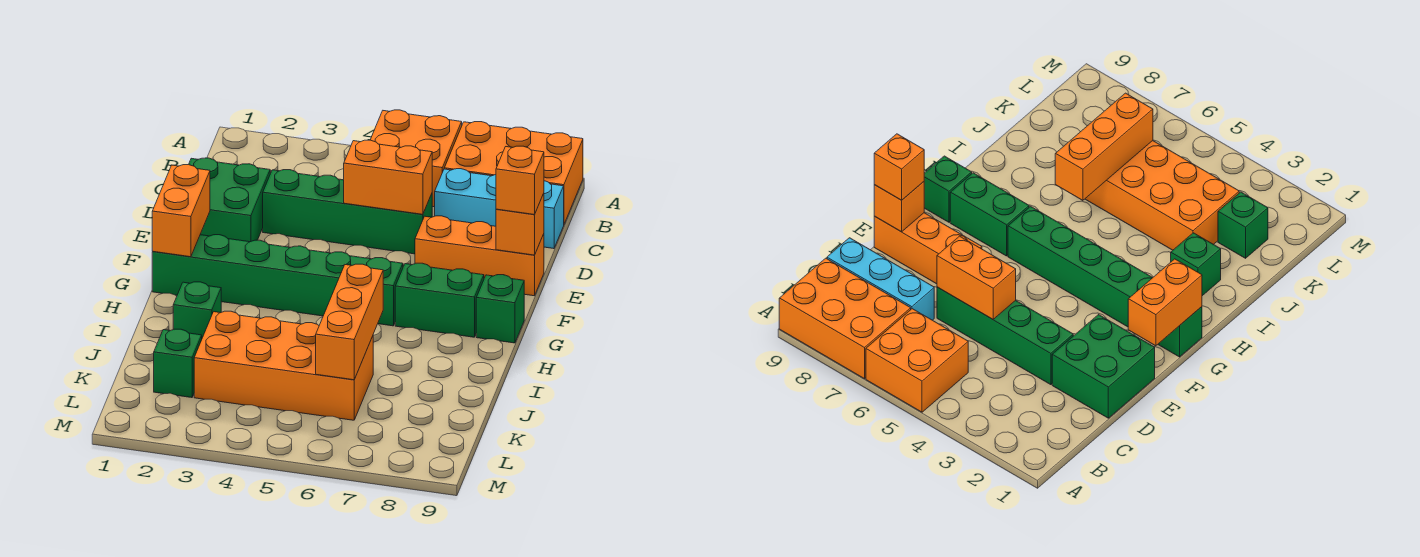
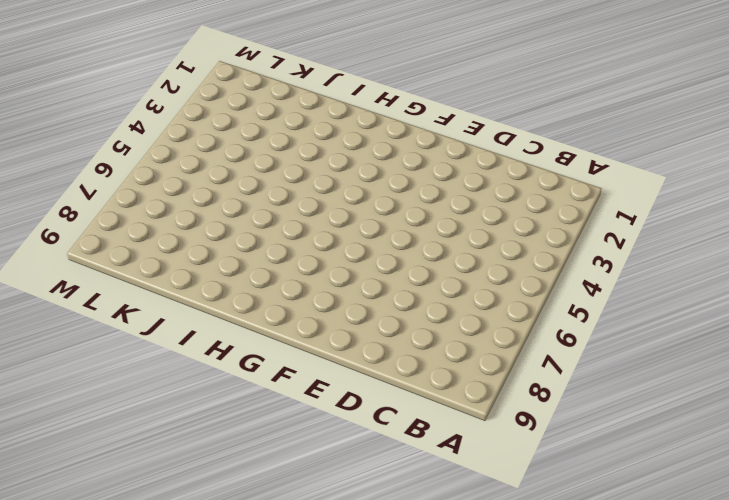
none -> orange 2x2 brick [370,110,462,207]
none -> orange 2x3 brick [444,122,583,224]
none -> cyan 1x3 brick [435,169,564,249]

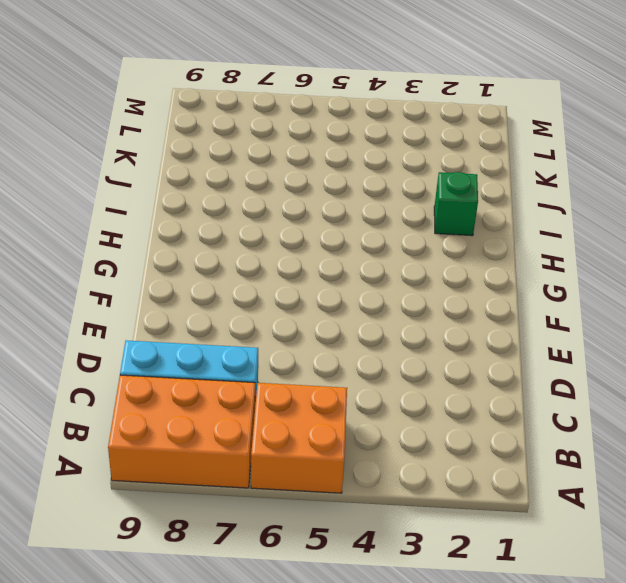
none -> green 2x2 brick [189,158,270,242]
none -> green 1x4 brick [263,170,432,254]
none -> orange 1x3 brick [415,216,544,296]

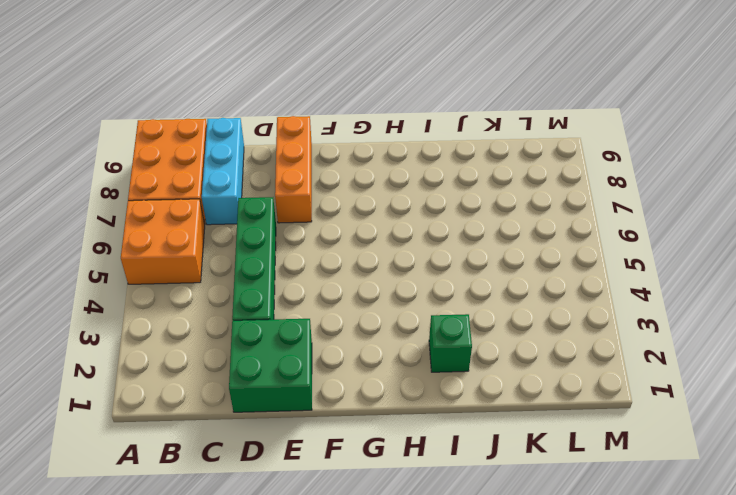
none -> green 1x6 brick [152,235,403,326]
none -> green 1x2 brick [395,263,484,337]
none -> green 1x1 brick [476,275,524,343]

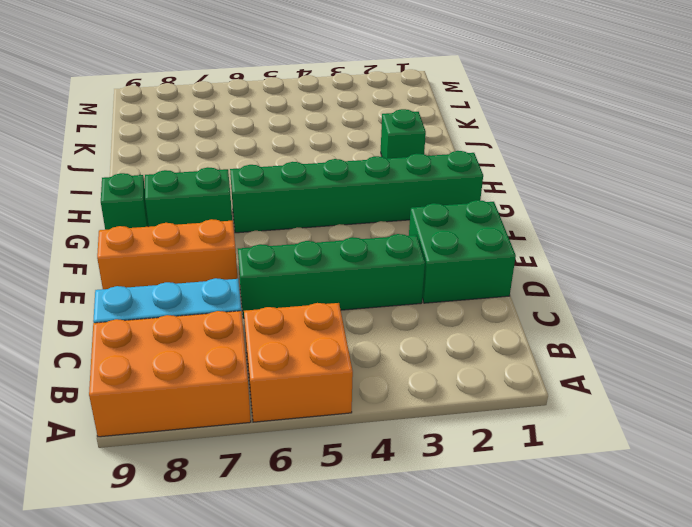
none -> orange 2x4 brick [194,311,373,420]
none -> green 1x1 brick [154,329,202,398]
none -> orange 1x2 brick [344,140,432,214]

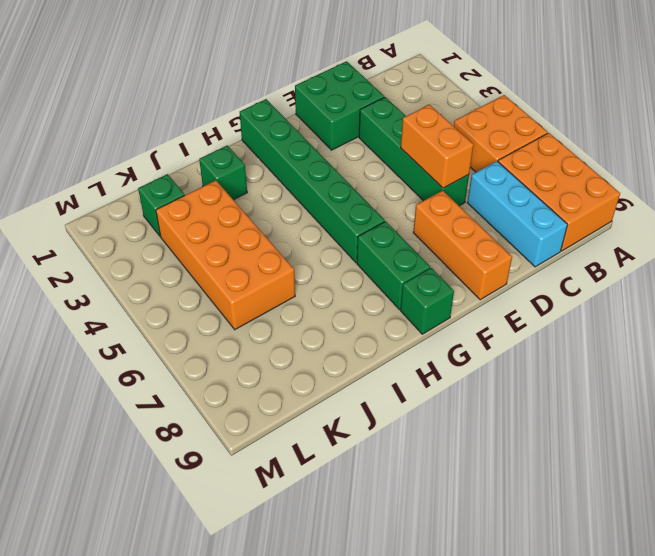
none -> orange 1x1 brick [496,193,544,255]
none -> orange 1x2 brick [152,165,210,257]
none -> orange 1x3 brick [316,264,383,380]

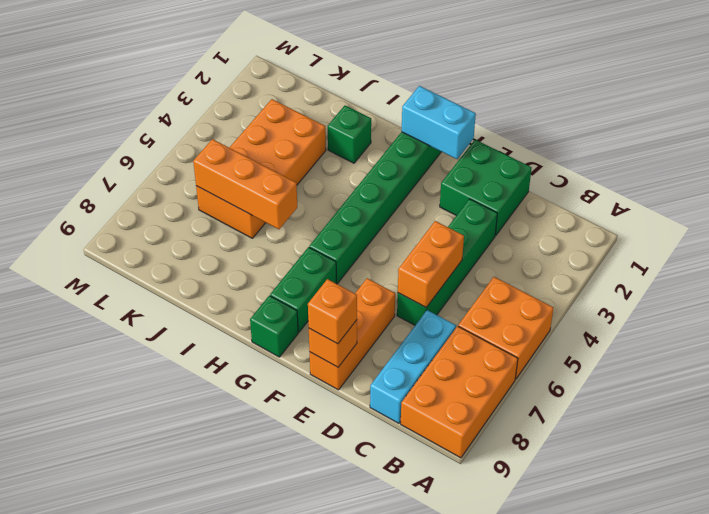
cyan 1x2 brick [402,86,476,159] -> orange 1x2 brick [152,165,210,257]
none -> green 1x1 brick [154,329,202,398]

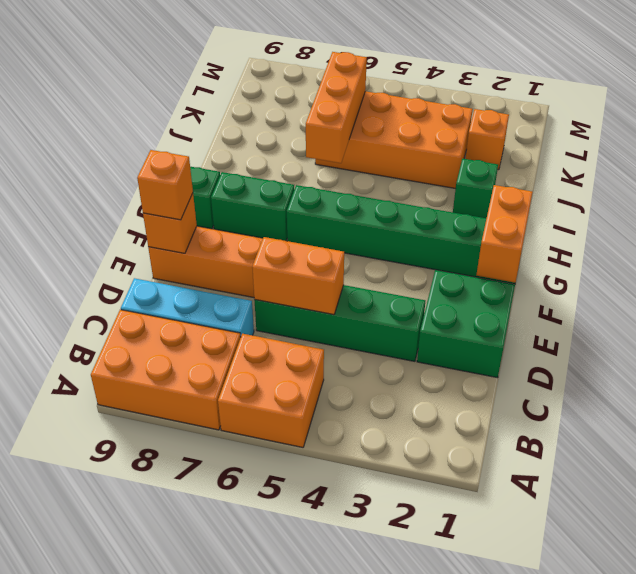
orange 1x1 brick [465,109,509,170] -> green 1x1 brick [154,329,202,398]

